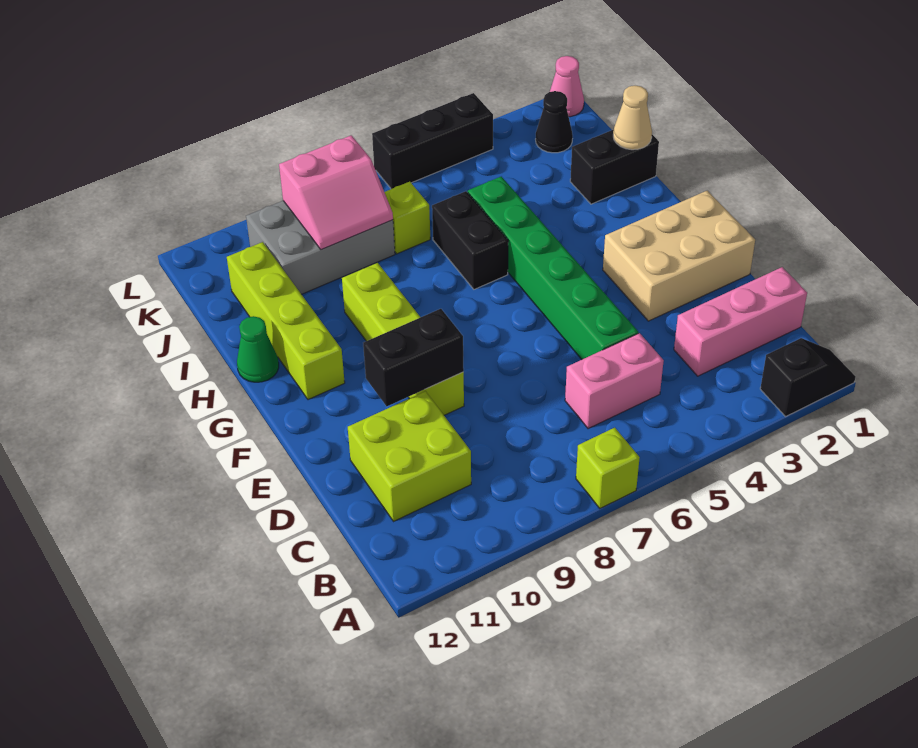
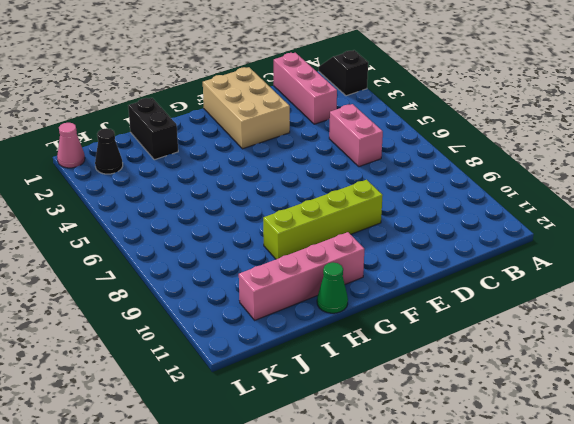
pink 1x4 brick [239,232,364,320] -> lime 1x4 brick [227,242,345,400]
none -> lime 1x1 brick [576,428,640,508]
none -> lime 2x2 brick [348,391,471,522]
none -> green 1x6 brick [468,177,638,359]

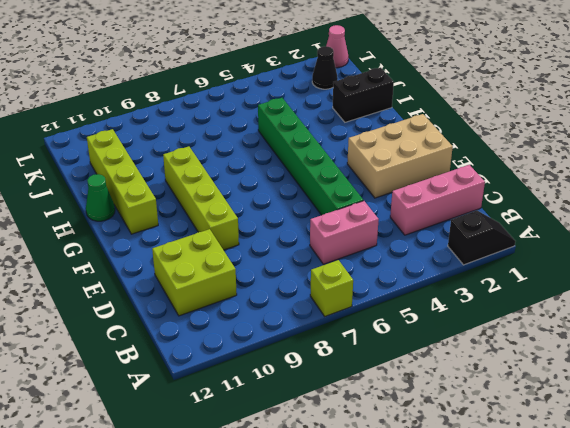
none -> black 1x2 brick [432,191,508,289]
none -> lime 1x1 brick [385,182,430,254]
none -> grey 2x3 brick [246,201,395,294]

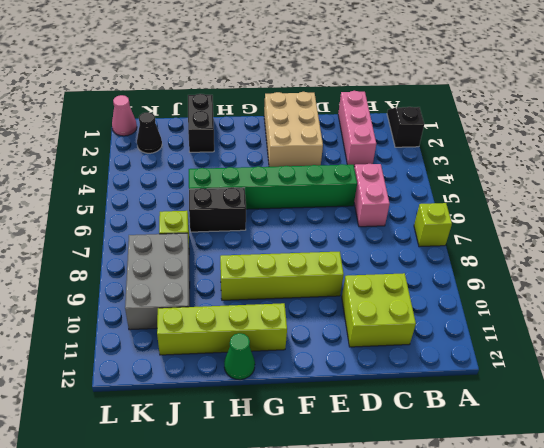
none -> black 1x3 brick [372,93,493,189]
none -> black 1x2 brick [363,309,464,406]
none -> tan 1x1 cone [613,86,652,150]

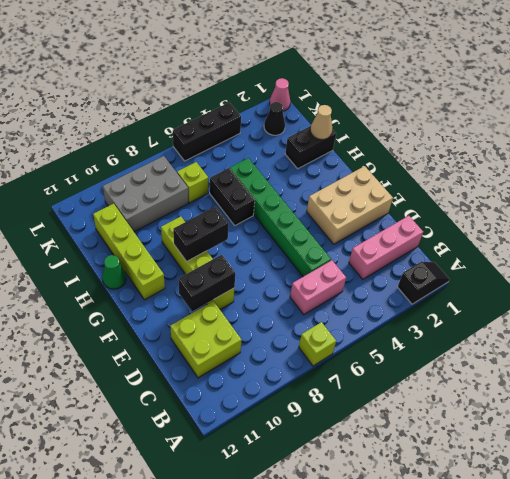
black 1x2 brick [173,207,229,261] -> none
none -> pink 2x2 slope [279,135,393,249]

